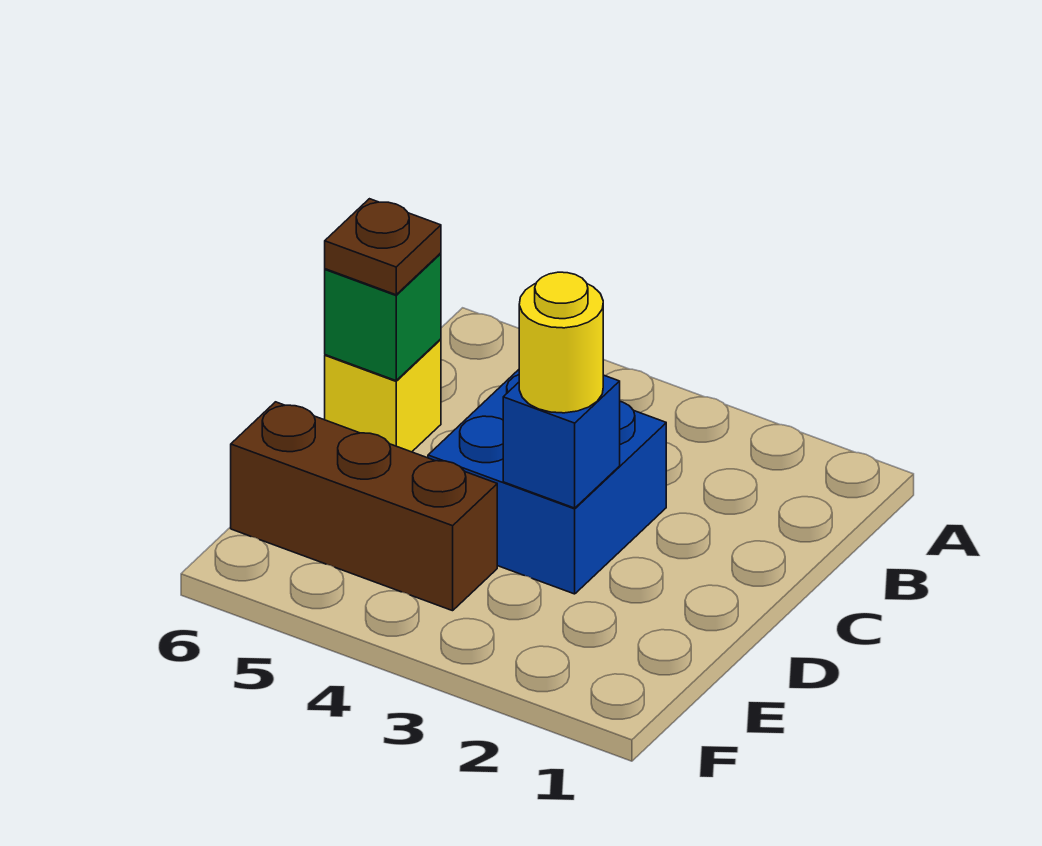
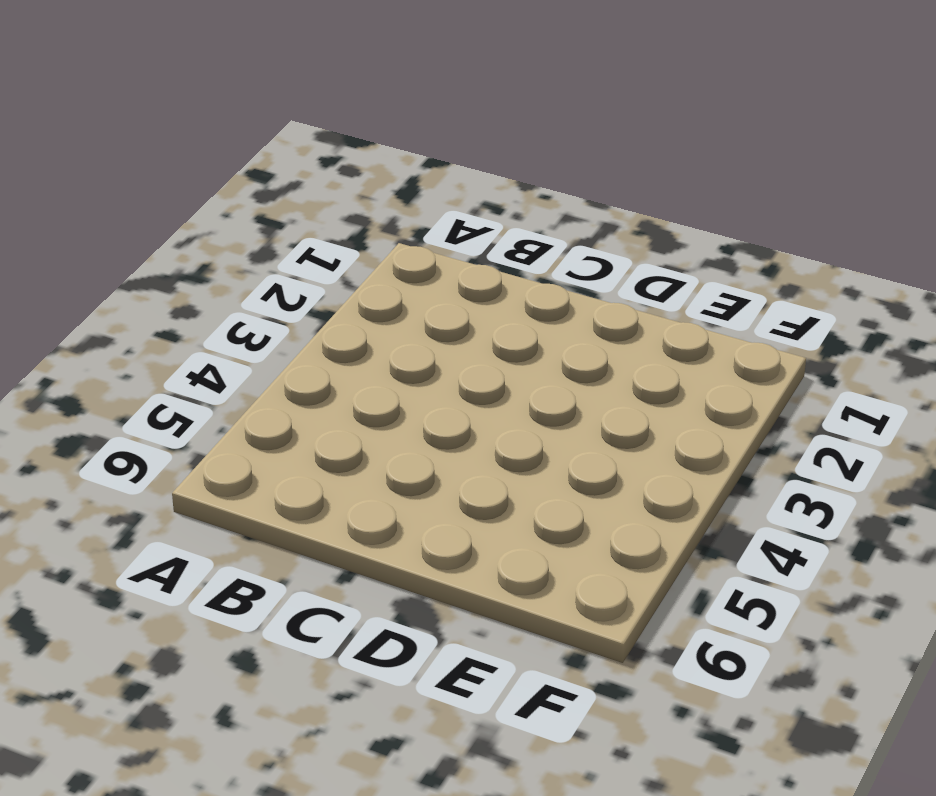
none -> blue 2x2 brick [428,370,666,594]
none -> yellow 1x1 brick [325,339,441,452]

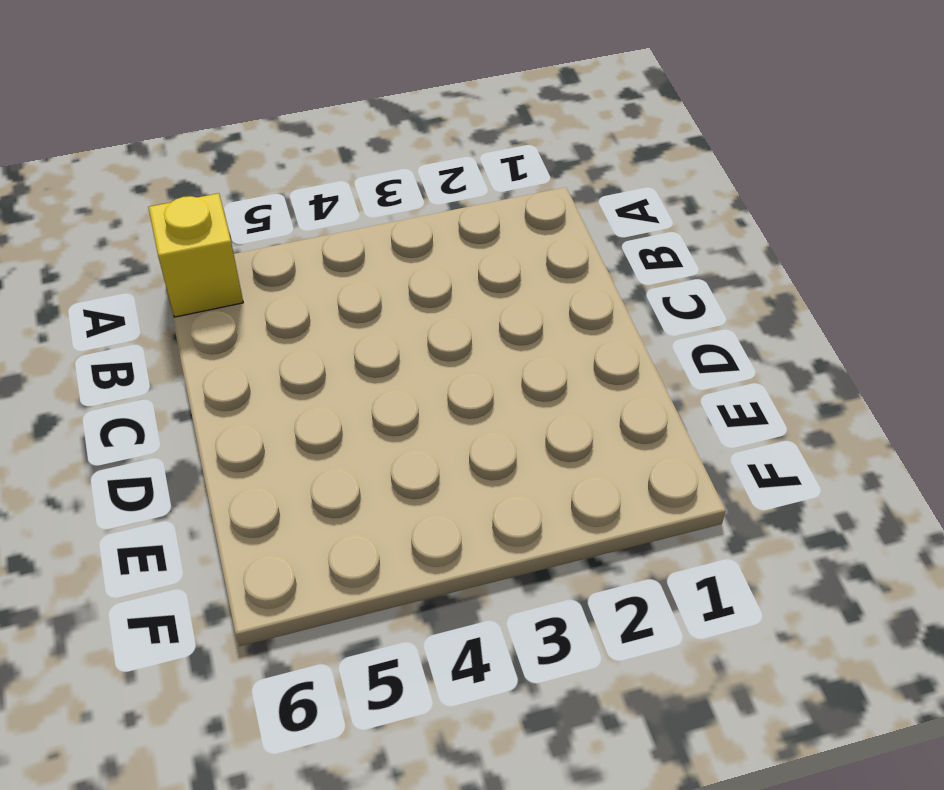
yellow 1x1 brick [148,193,243,317] -> yellow 1x1 brick moved to [325,339,441,452]
none -> blue 2x2 brick [428,370,666,594]
none -> brown 1x3 brick [231,402,497,611]

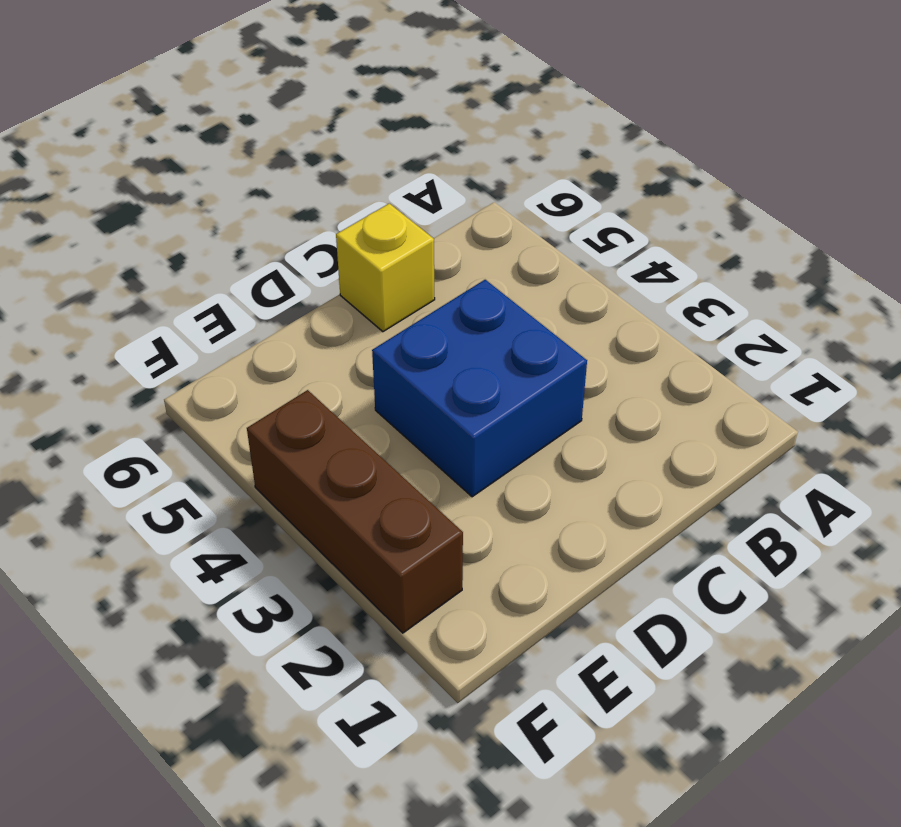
brown 1x3 brick [247,390,463,633] -> brown 1x3 brick moved to [231,402,497,611]
none -> green 1x1 brick [325,253,441,381]
none -> blue 1x1 brick [503,375,620,508]

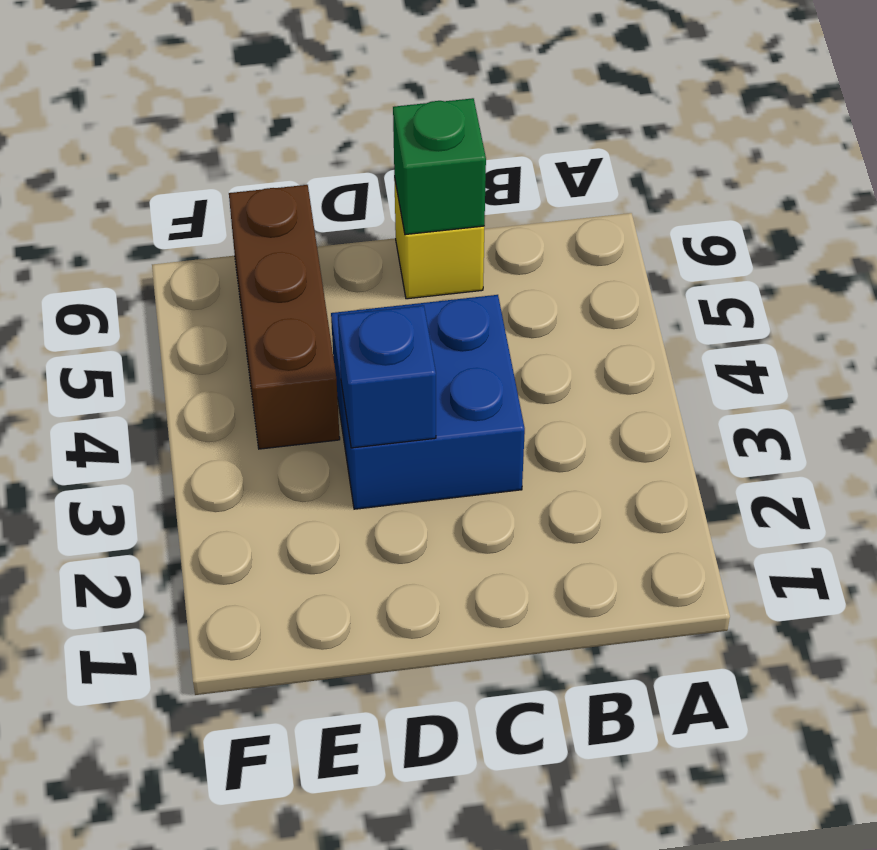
none -> brown 1x1 plate [325,199,441,295]
none -> yellow 1x1 round brick [519,272,603,413]

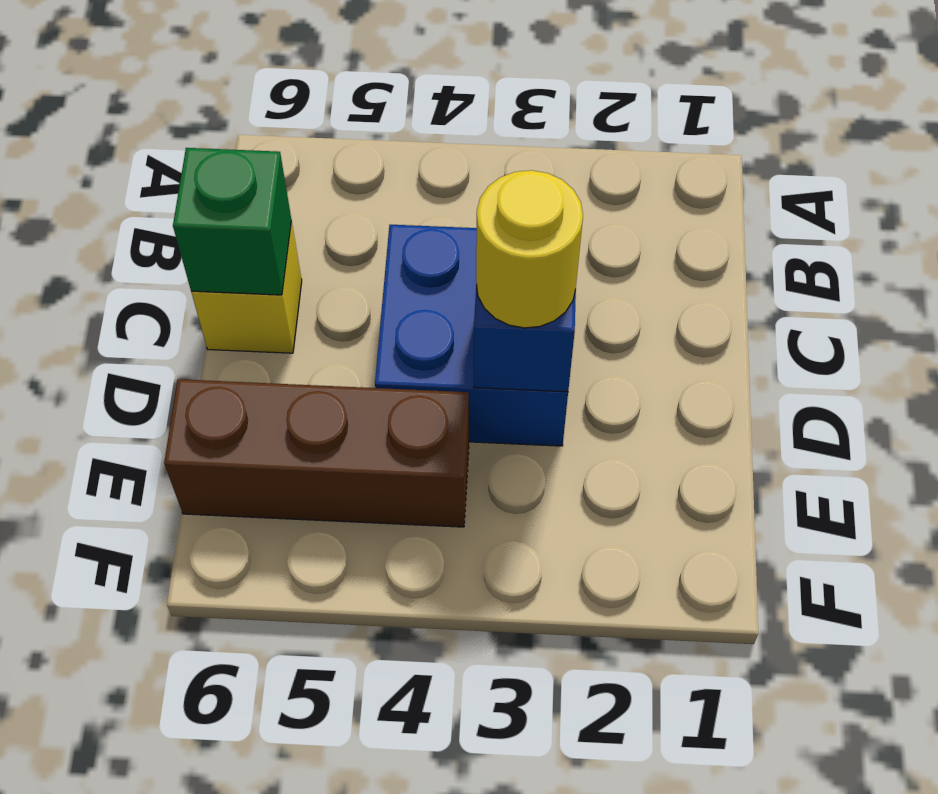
none -> brown 1x1 plate [325,199,441,295]

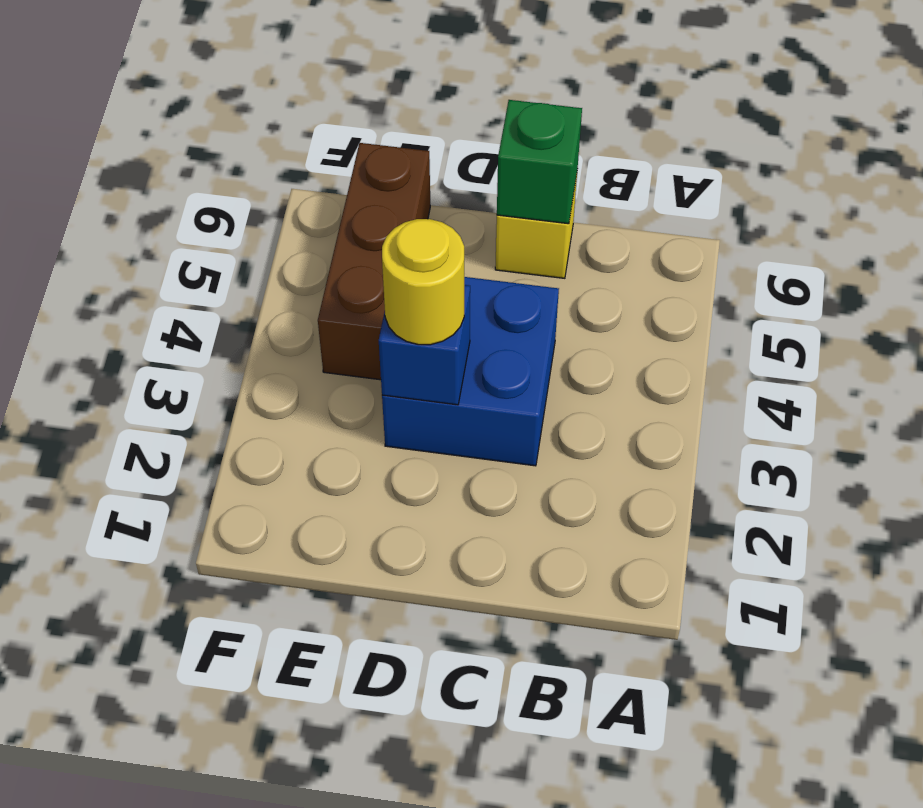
none -> brown 1x1 plate [325,199,441,295]

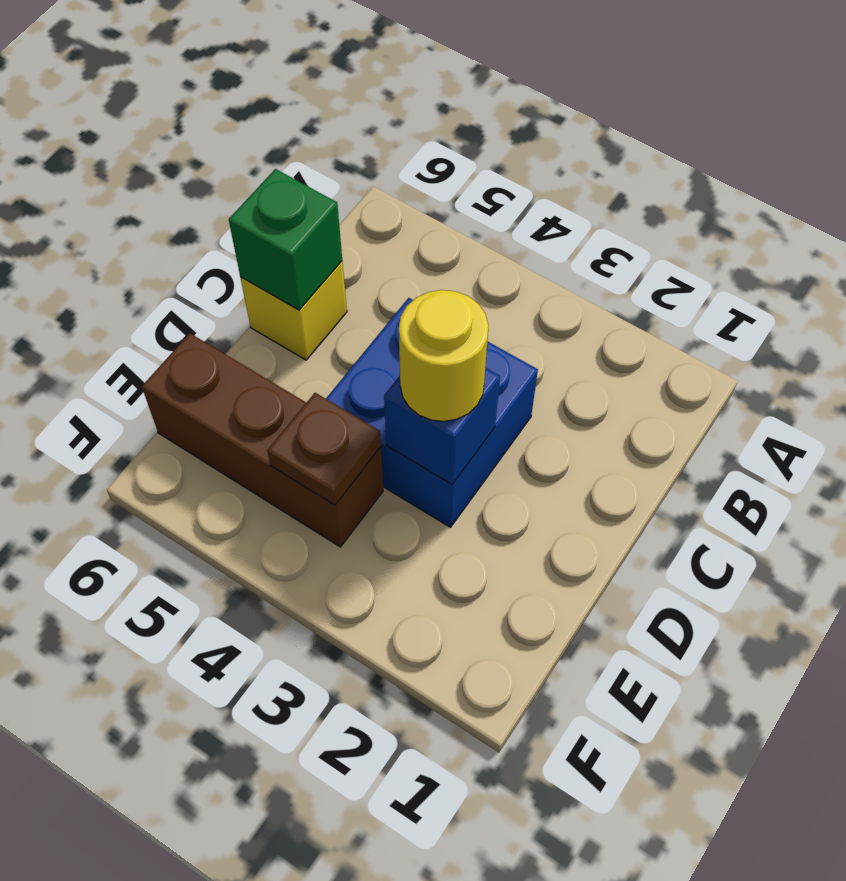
brown 1x1 plate [267,393,381,505] -> brown 1x1 plate moved to [325,199,441,295]

